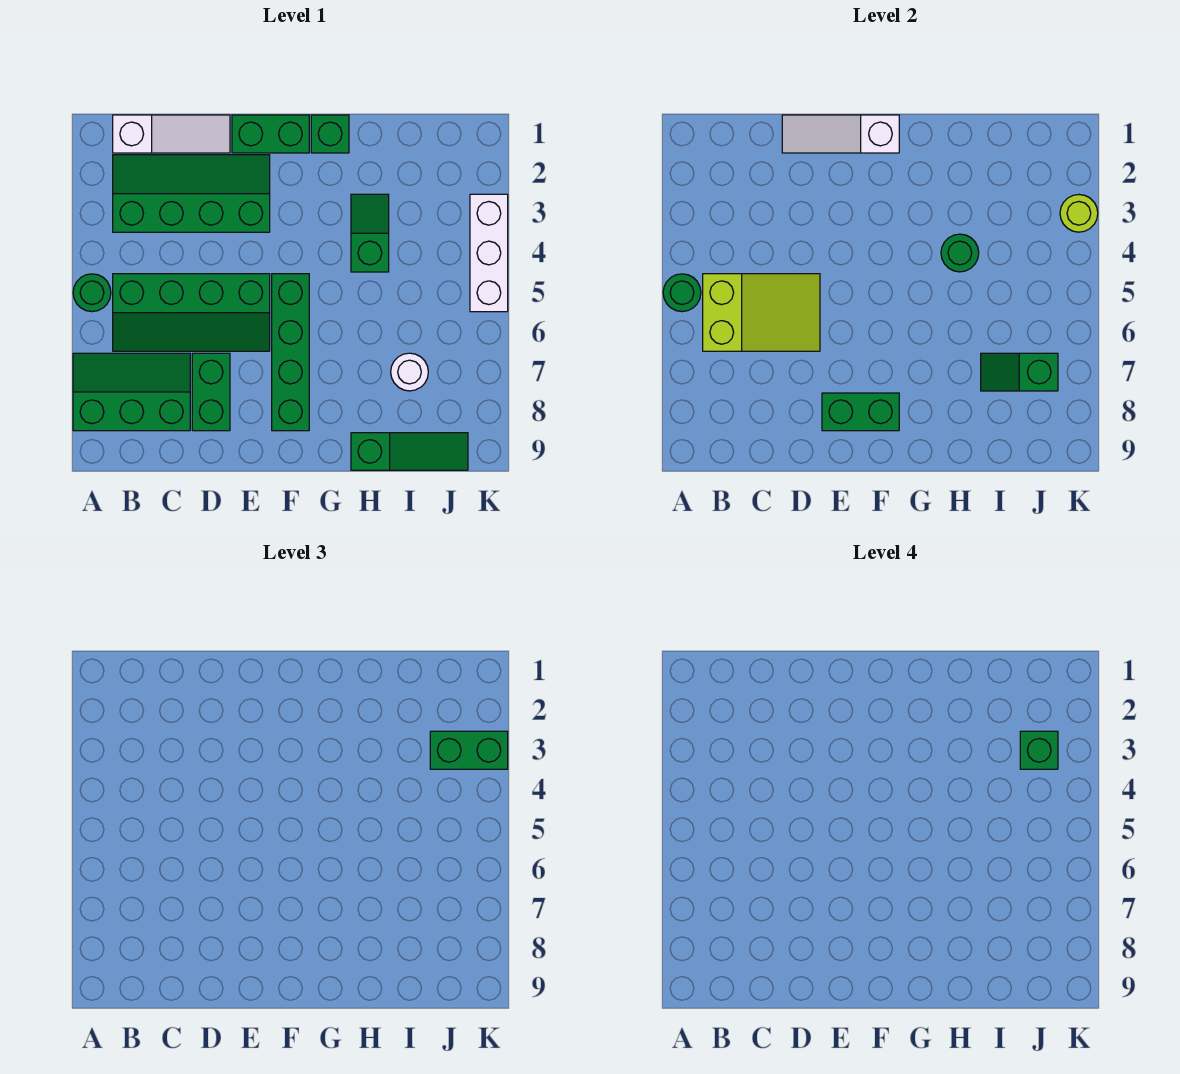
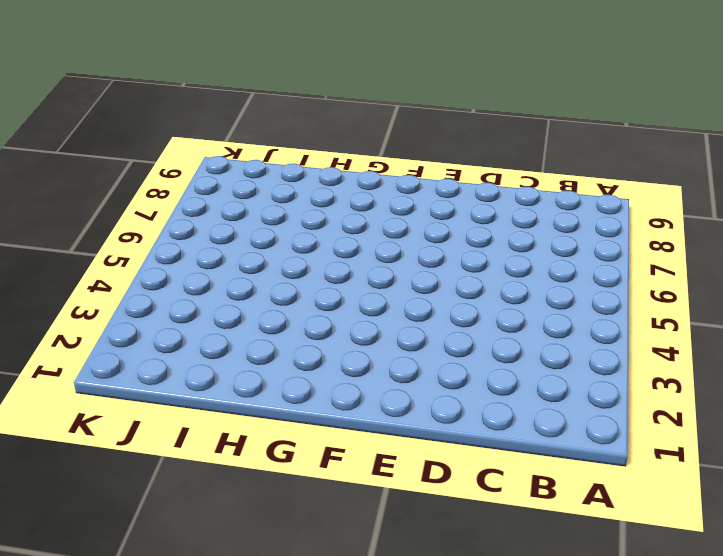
none -> green 1x1 round brick [73,274,111,312]
none -> green 2x3 slope [73,353,190,431]
none -> white 1x3 slope [113,115,230,153]

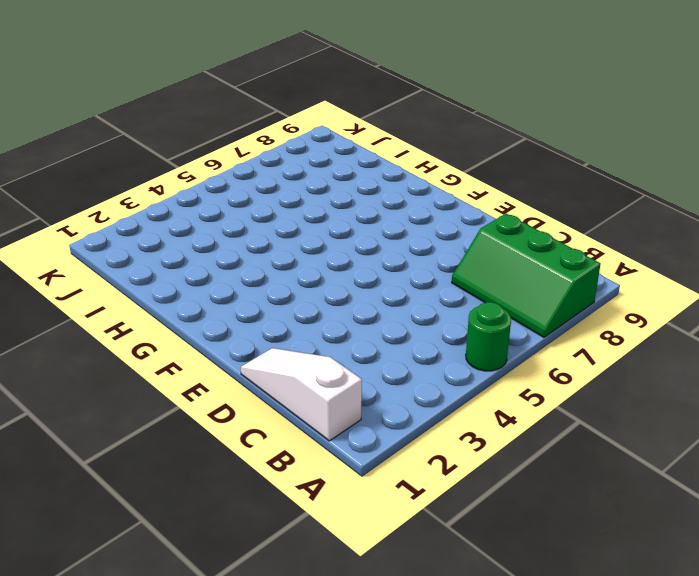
none -> green 2x4 slope [113,155,270,232]
none -> green 2x4 slope [113,274,270,351]
none -> green 1x2 brick [192,353,230,431]

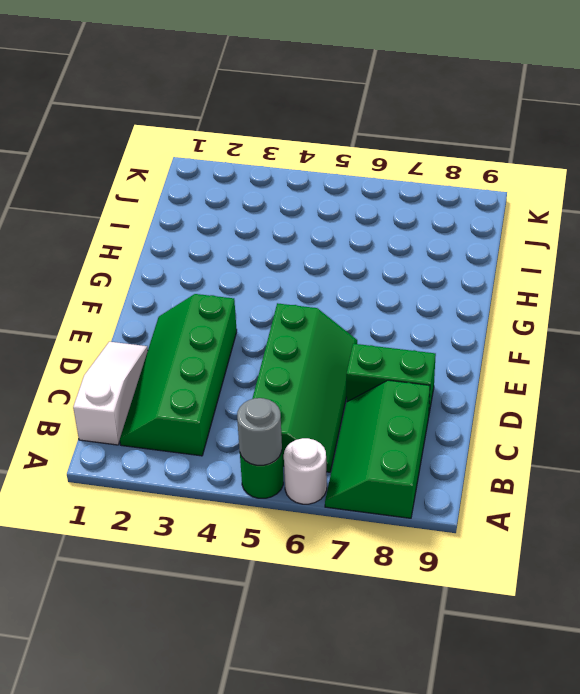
grey 1x1 round brick [237,398,282,465] -> green 1x1 round brick [663,274,701,312]
white 1x1 round brick [284,438,327,504] -> white 1x1 round brick moved to [391,353,428,391]
none -> green 1x2 brick [232,115,309,153]
none -> green 1x4 brick [272,274,309,431]
none -> green 1x1 brick [311,115,349,153]

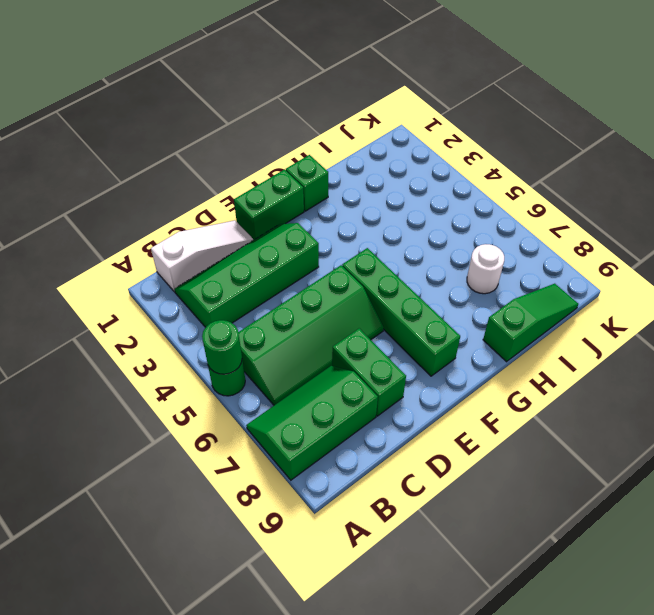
none -> green 1x2 slope [351,194,389,272]
none -> white 1x3 brick [470,194,508,312]
none -> lime 2x3 slope [703,274,820,351]

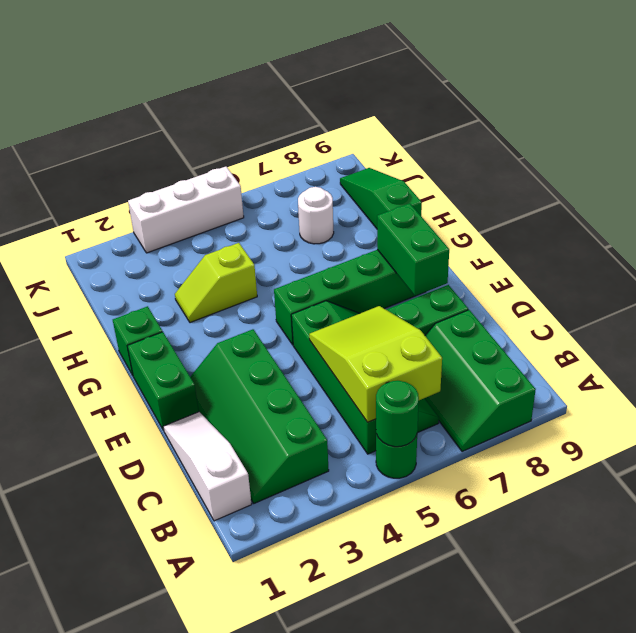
lime 1x2 slope [175,243,257,323] -> green 1x2 slope [351,194,389,272]
none -> white 1x3 slope [782,115,899,153]
none -> green 1x1 round brick [941,234,979,272]
none -> green 1x2 slope [981,353,1058,391]

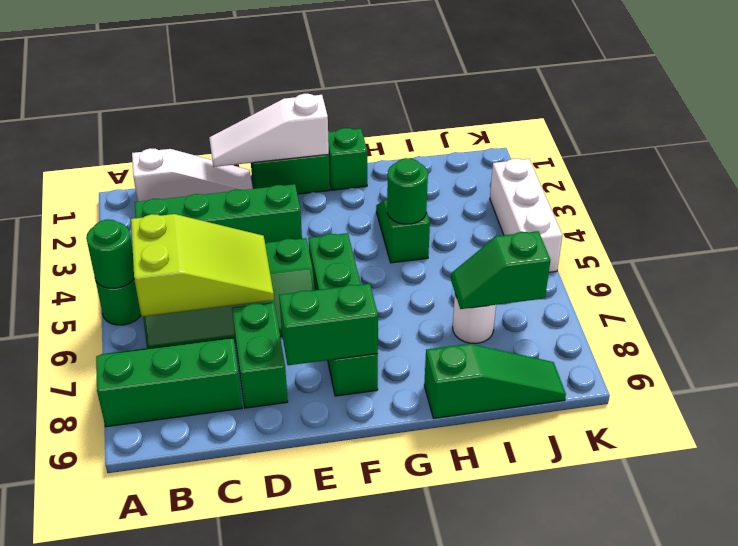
none -> lime 1x1 round brick [1060,195,1098,232]
none -> green 1x2 brick [430,731,508,769]
none -> green 1x1 brick [1020,731,1058,769]

